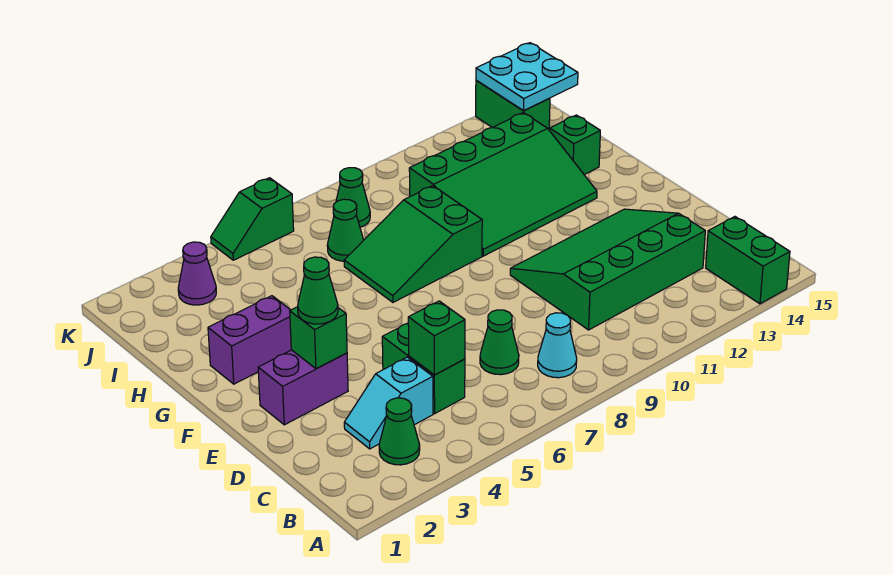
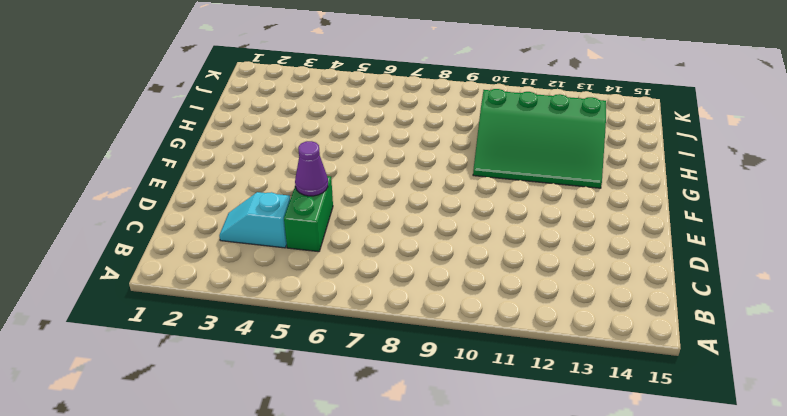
purple 1x1 cone [295,141,328,196] -> purple 1x1 cone moved to [178,242,216,305]
none -> green 1x2 brick [706,217,790,304]
none -> green 1x1 cone [379,398,420,465]
none -> cyan 1x1 cone [538,313,577,378]

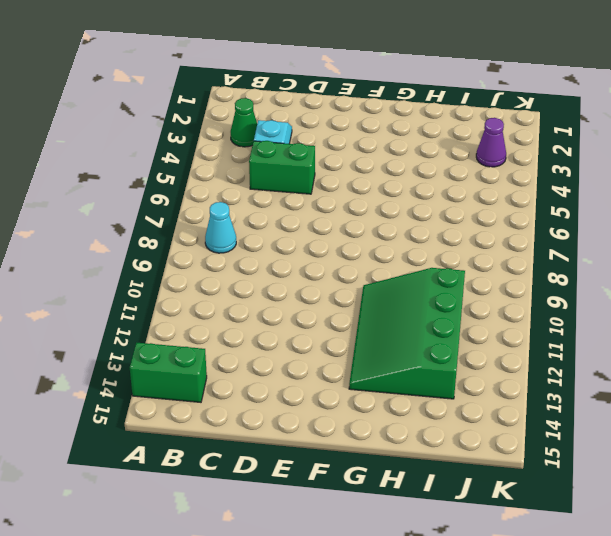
none -> green 1x1 cone [480,310,519,375]
none -> green 3x4 slope [510,209,705,330]
none -> purple 1x2 brick [258,350,348,425]

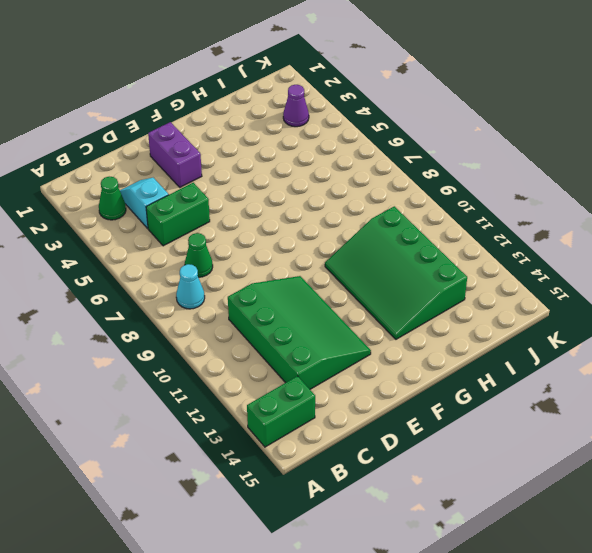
none -> purple 1x2 brick [208,296,291,384]
none -> green 2x3 slope [344,186,482,302]
none -> green 1x1 brick [549,115,600,175]

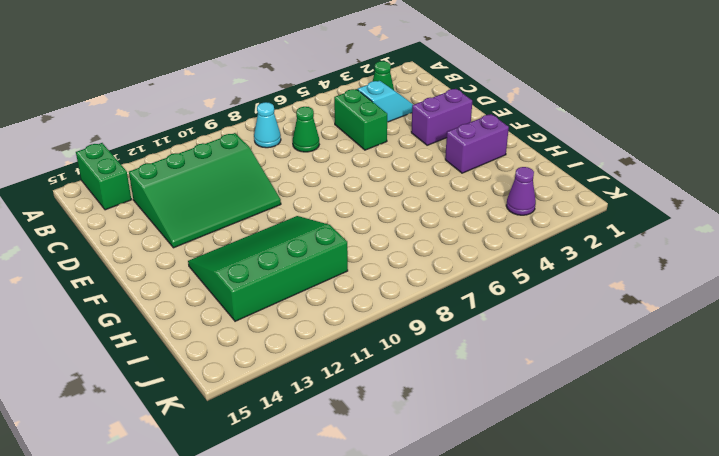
none -> green 2x3 slope [344,186,482,302]
none -> green 1x1 brick [549,115,600,175]
none -> green 1x1 cone [327,199,363,261]

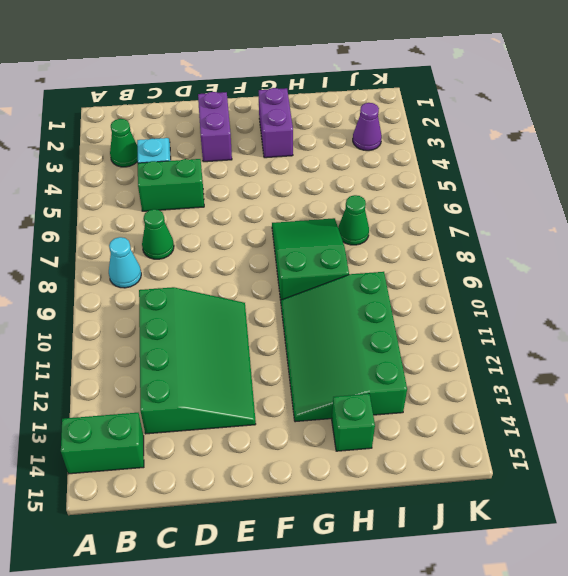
none -> green 1x1 cone [336,168,370,227]
none -> green 1x2 brick [476,80,550,129]
none -> green 1x2 slope [211,178,294,260]

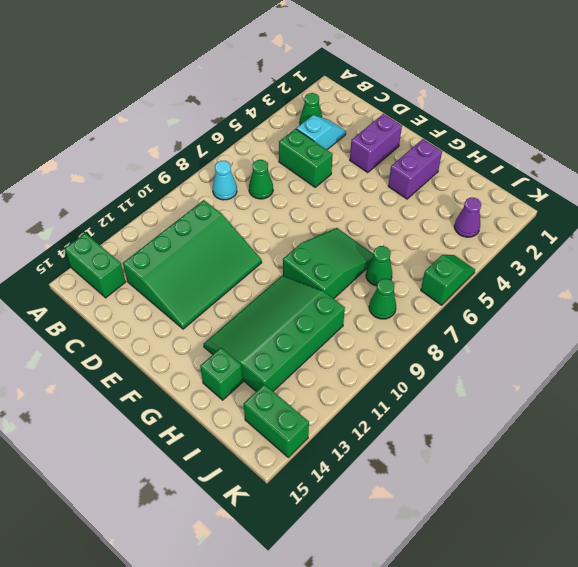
none -> green 1x1 brick [408,301,465,375]
none -> green 1x1 brick [290,307,347,369]
none -> cyan 2x2 plate [476,43,578,111]

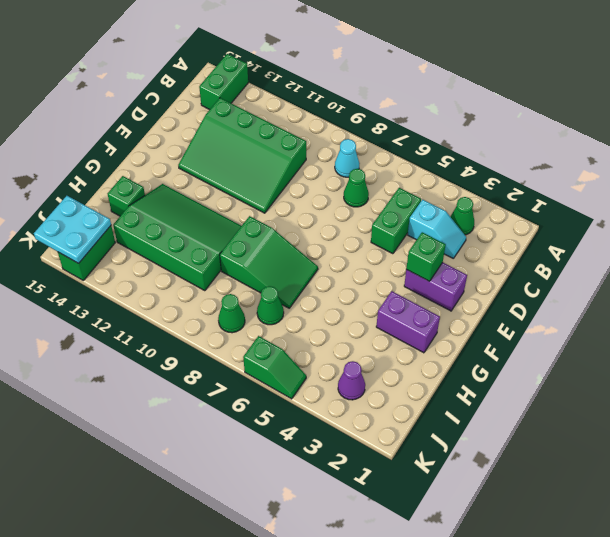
none -> green 1x1 brick [408,301,465,375]
none -> green 1x1 cone [298,257,338,324]

